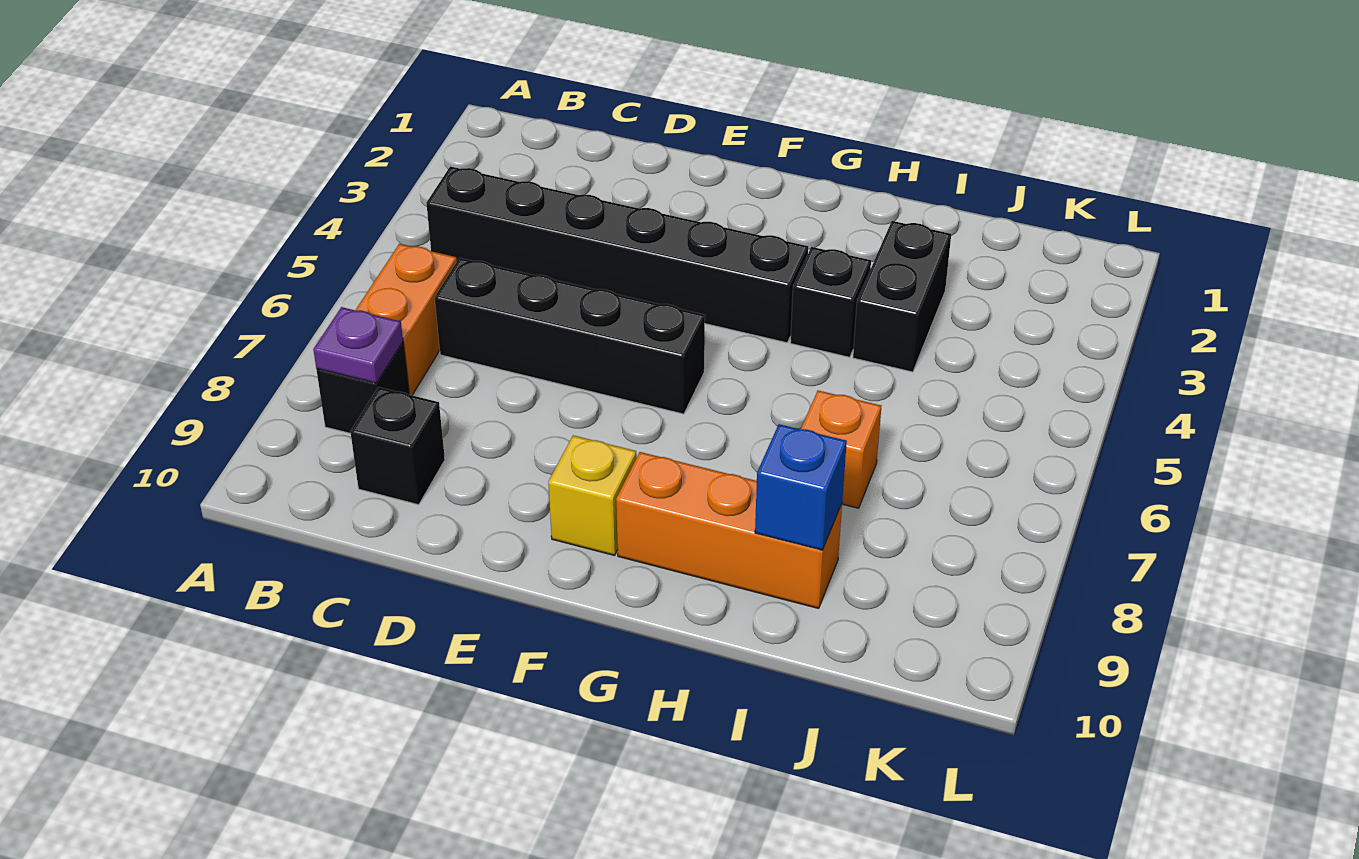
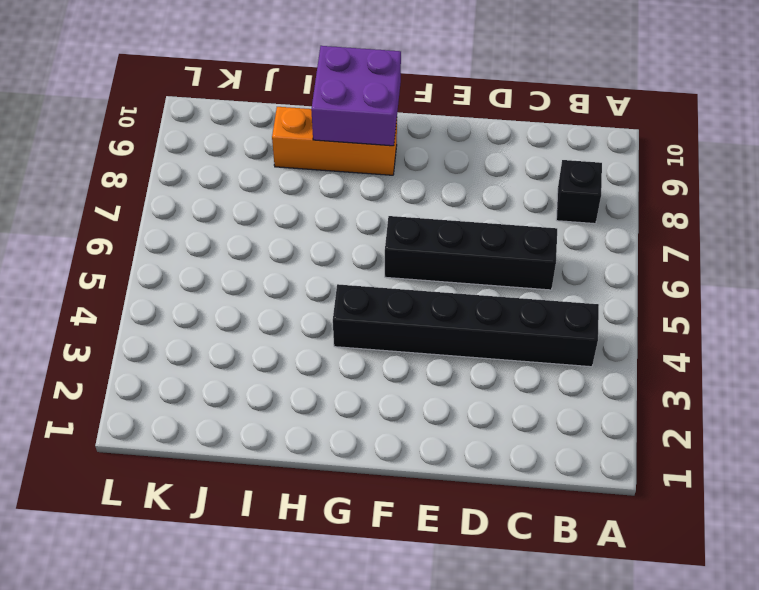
purple 2x2 brick [311,46,401,146] -> none
none -> orange 1x2 brick [355,244,457,395]
none -> black 1x1 brick [350,387,445,505]
none -> yellow 1x1 brick [548,435,637,556]

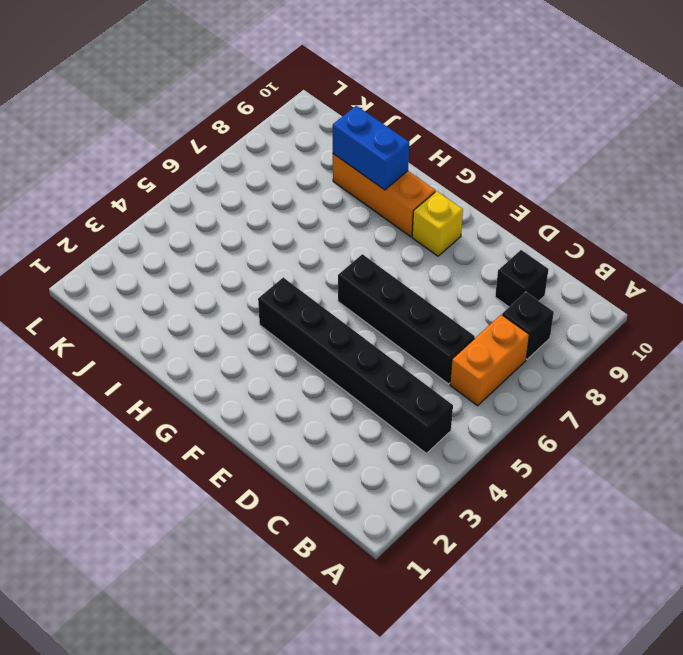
blue 1x2 brick [333,106,409,190] -> blue 1x1 brick [755,424,847,550]
none -> black 1x1 brick [790,247,871,357]
none -> black 1x2 brick [853,221,951,372]
none -> orange 1x1 brick [801,391,881,508]

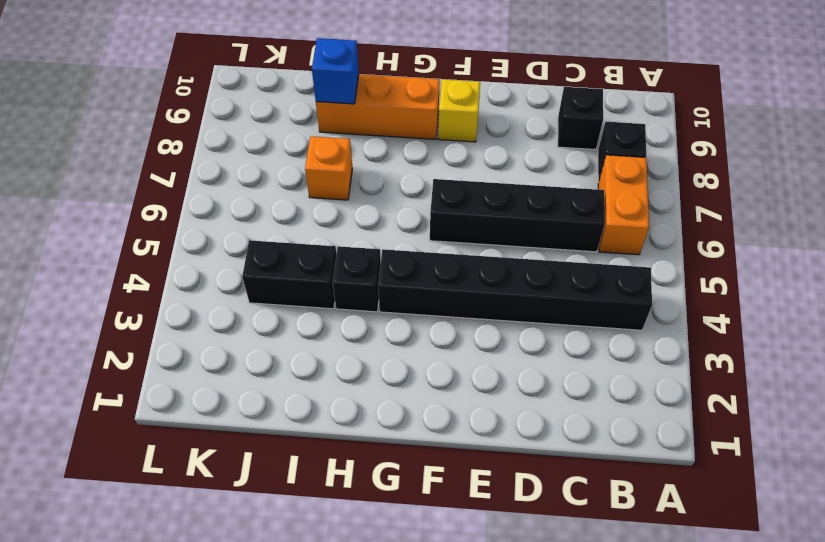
black 1x2 brick [242,240,337,309] -> black 1x2 brick turned to [853,221,951,372]
none -> purple 1x1 plate [313,307,403,383]

